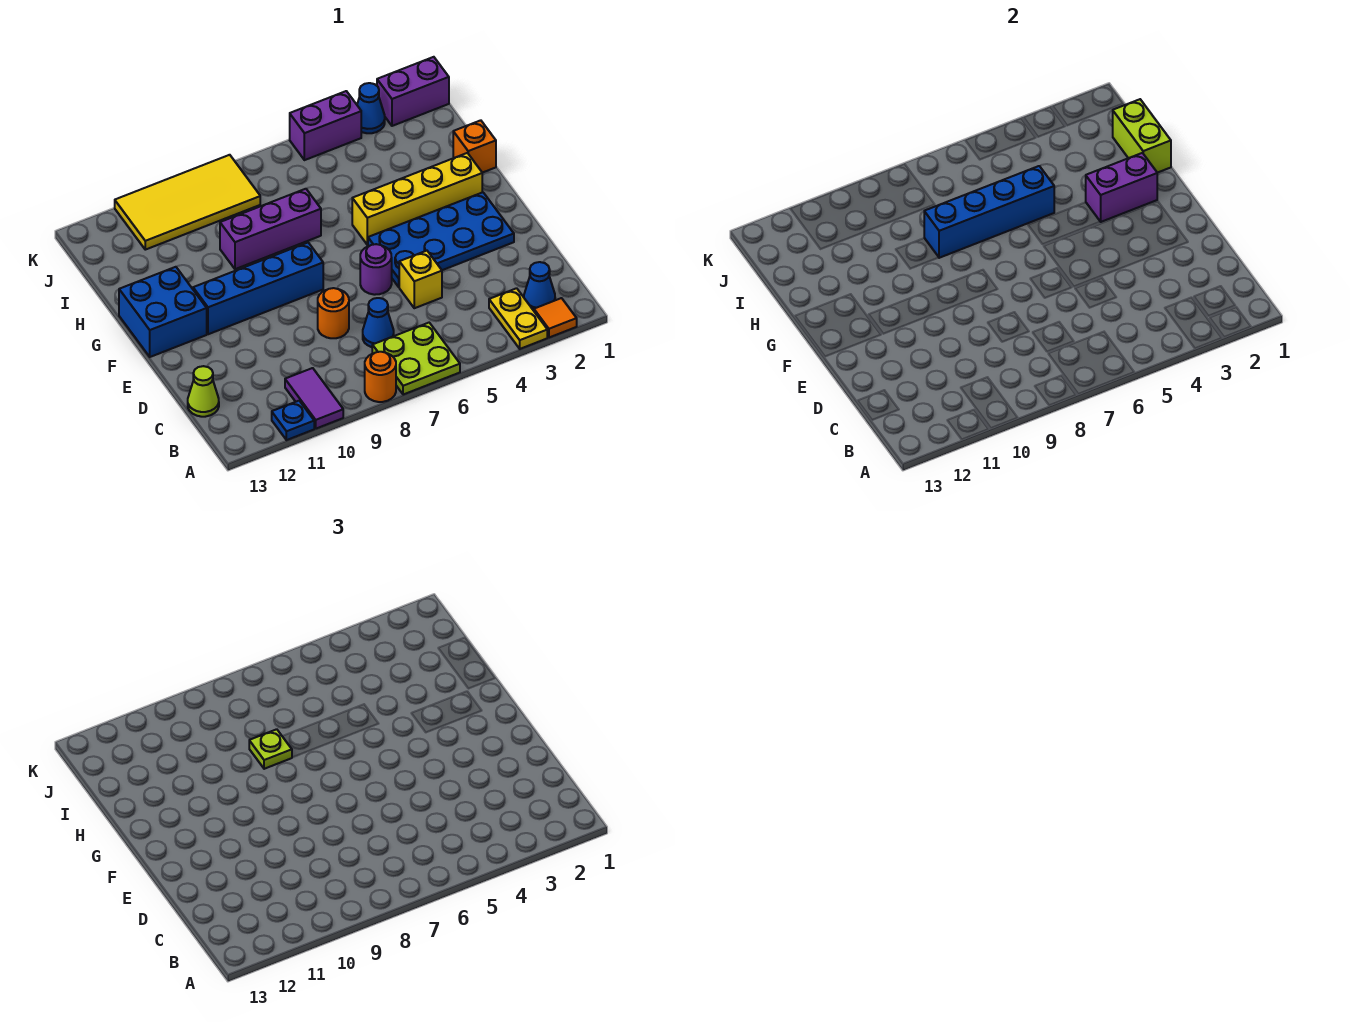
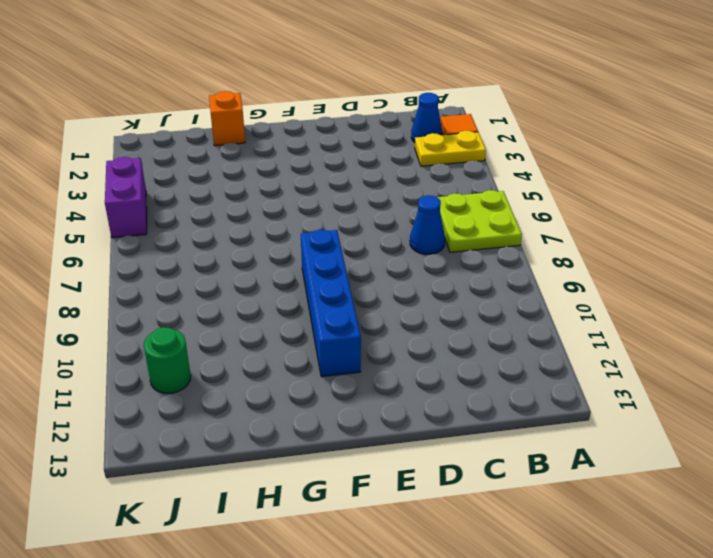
green 1x1 round brick [144,327,191,393] -> yellow 2x4 tile [115,155,260,250]
none -> orange 1x1 round brick [365,352,396,402]
none -> purple 1x2 tile [285,368,343,429]
none -> blue 1x1 plate [272,401,314,440]

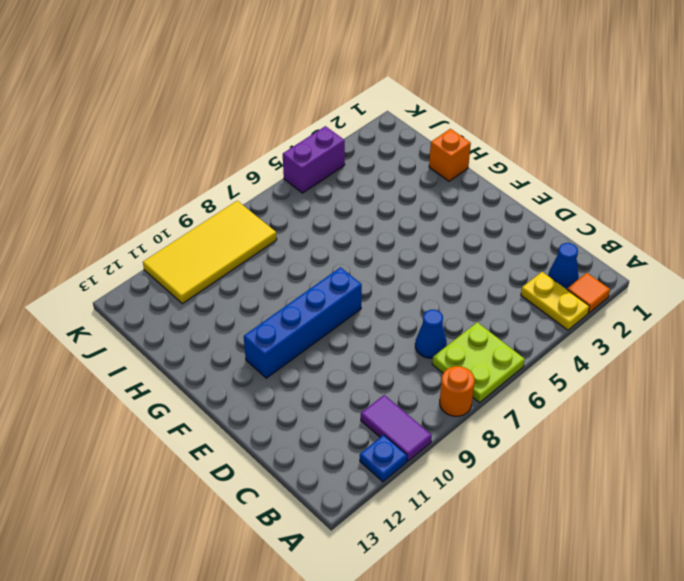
none -> lime 1x1 cone [188,366,219,417]
none -> yellow 1x1 brick [399,251,442,308]
none -> orange 1x1 round brick [318,288,349,338]

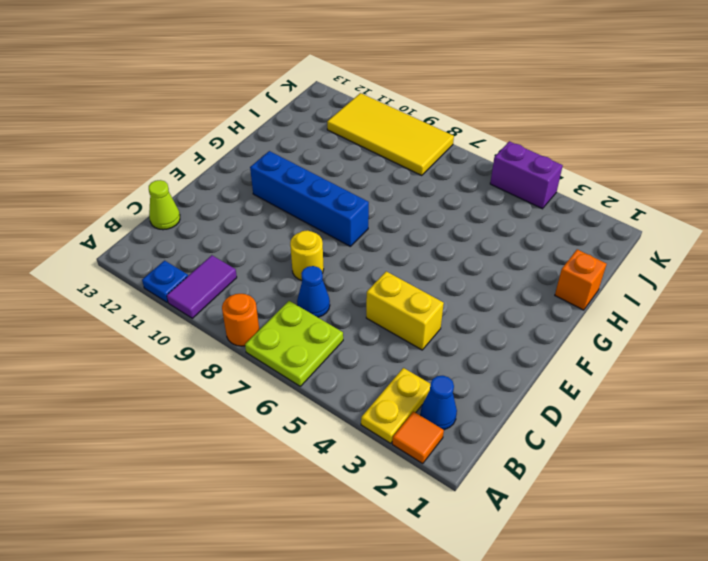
yellow 1x2 brick [366,271,444,350] -> yellow 1x1 brick [399,251,442,308]
yellow 1x1 round brick [290,230,324,280] -> orange 1x1 round brick [318,288,349,338]
none -> blue 2x4 plate [368,192,514,287]
none -> purple 1x1 round brick [360,244,392,295]
none -> blue 2x2 brick [119,267,207,357]

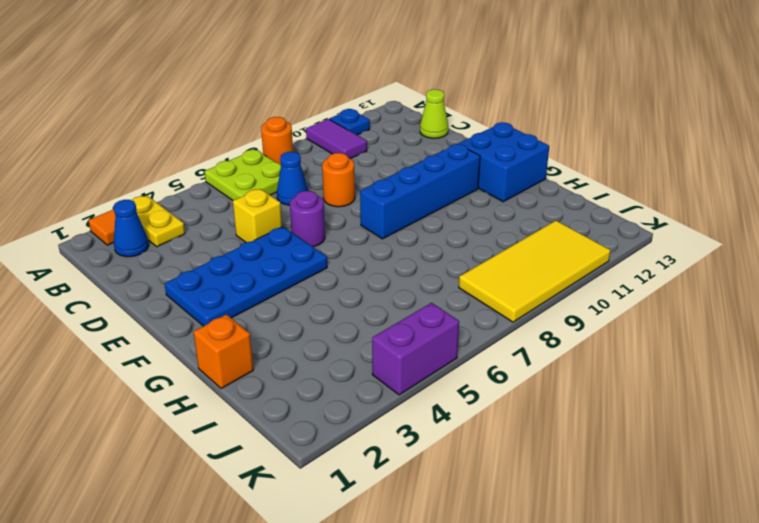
none -> yellow 1x4 brick [352,153,482,245]
none -> purple 1x3 brick [220,189,321,269]
none -> purple 1x2 brick [377,57,449,126]

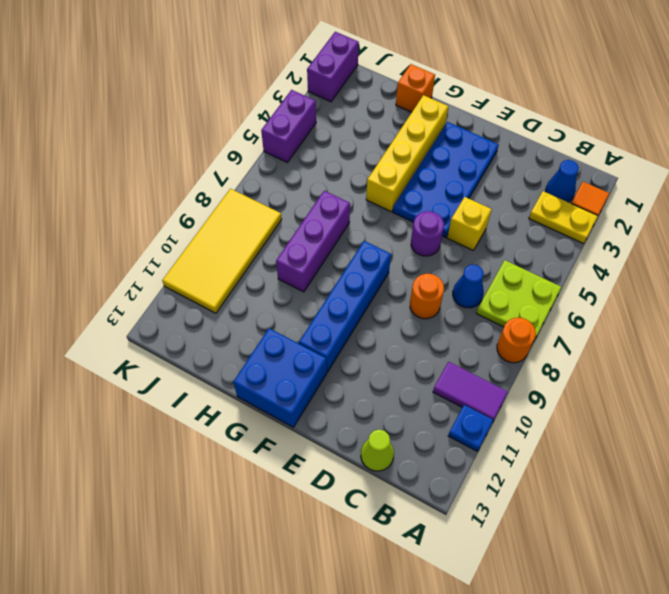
none -> blue 1x1 cone [357,83,385,133]
none -> purple 1x2 brick [1086,153,1157,222]
none -> lime 1x2 brick [1113,99,1171,173]

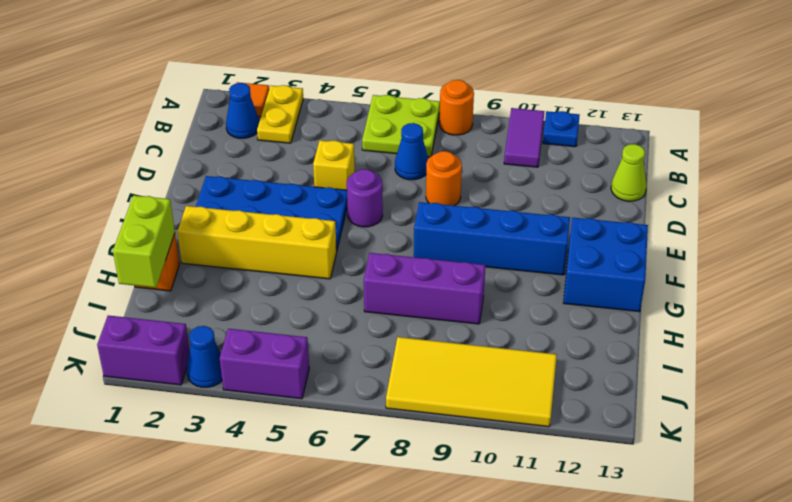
none -> purple 1x2 brick [1086,153,1157,222]
none -> blue 1x4 brick [924,166,1054,258]
none -> lime 1x1 plate [249,729,292,769]

